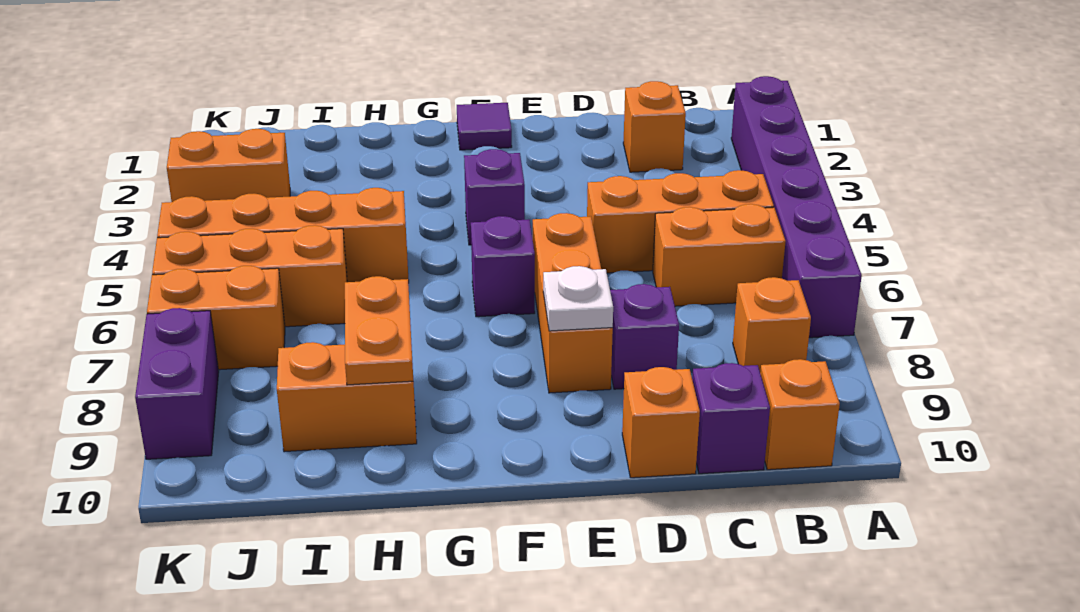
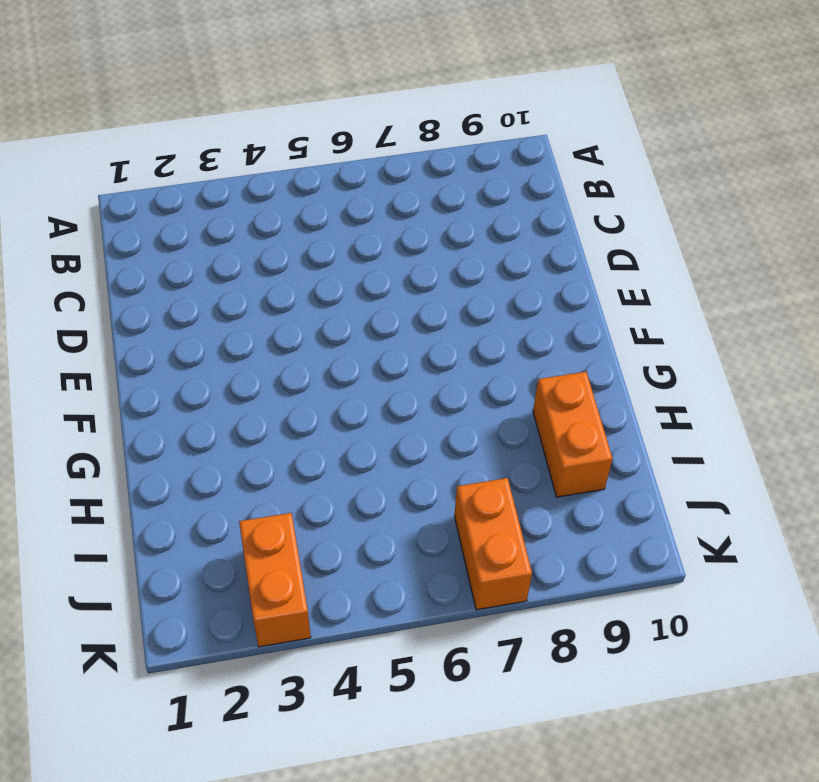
none -> purple 1x6 brick [731,76,862,338]
none -> orange 1x3 brick [587,170,774,273]
none -> orange 1x2 brick [653,204,786,306]

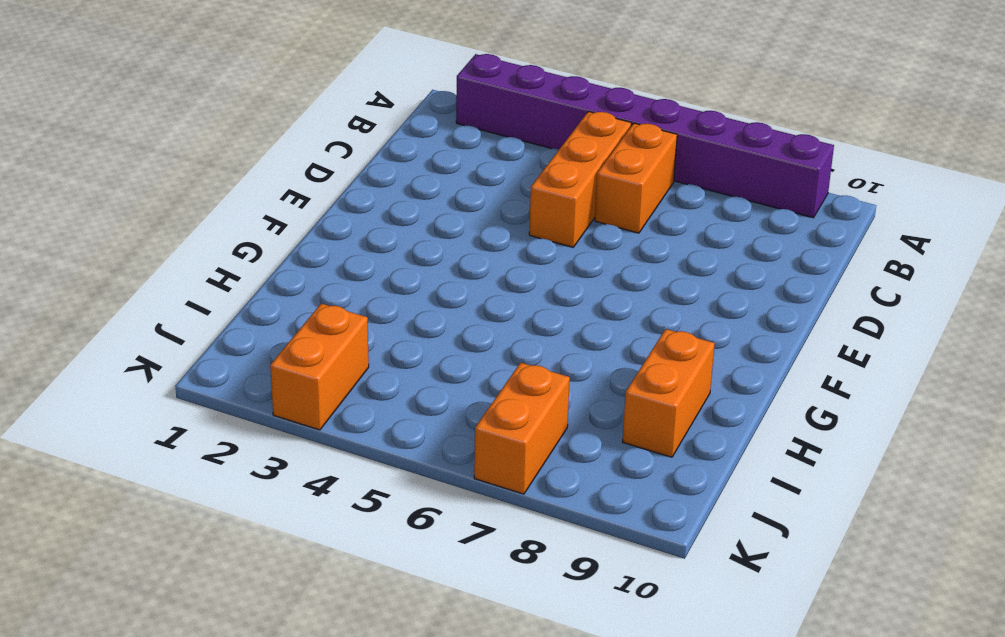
purple 1x8 brick [456,54,834,218] -> purple 1x6 brick [731,76,862,338]
none -> orange 1x1 brick [733,277,811,372]
none -> orange 1x1 brick [760,359,840,470]
none -> orange 1x1 brick [623,81,686,172]

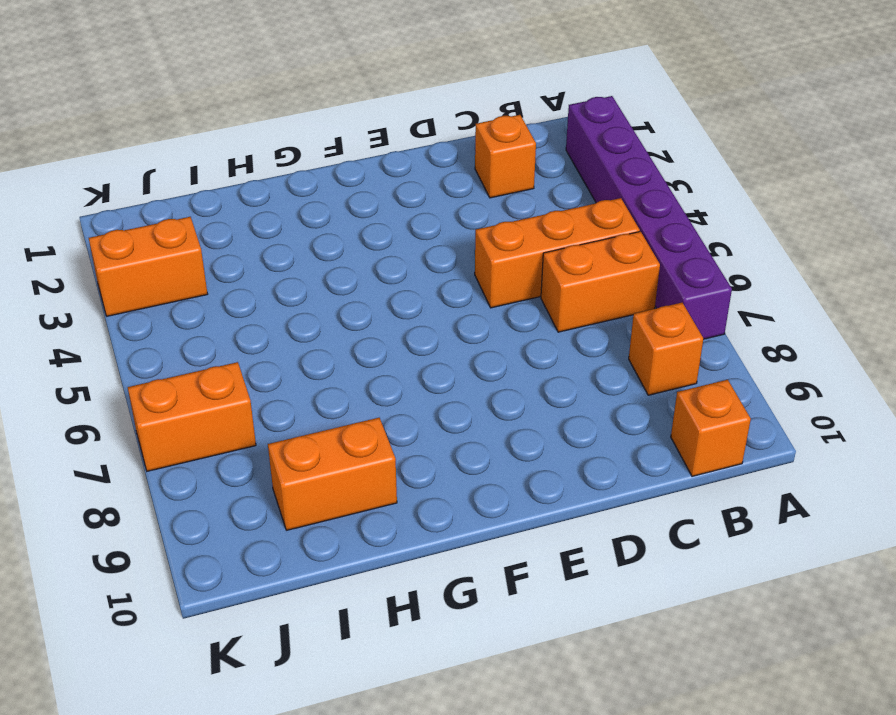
none -> purple 1x1 brick [692,363,770,474]
none -> purple 1x1 brick [610,284,679,389]
none -> orange 1x1 brick [622,367,700,478]

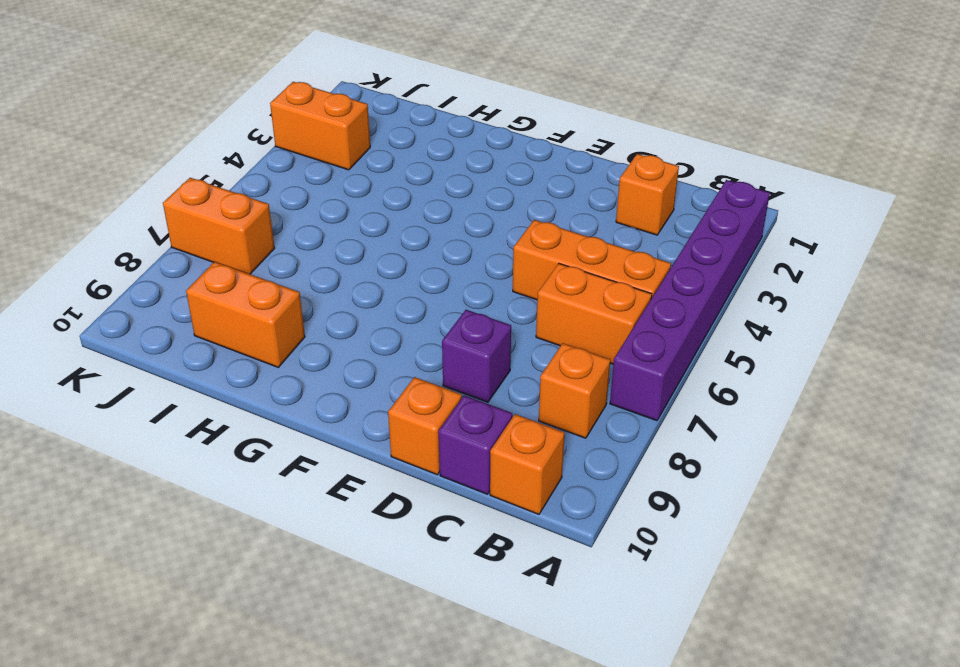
none -> orange 1x3 brick [533,213,613,393]
none -> purple 1x1 tile [457,103,512,150]
none -> purple 1x1 brick [464,149,525,245]

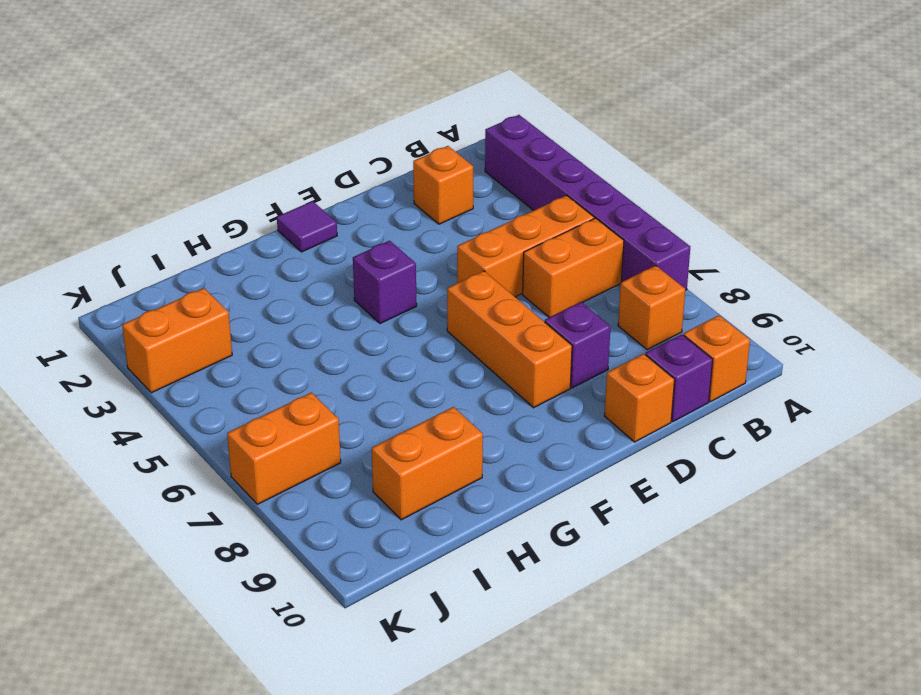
none -> purple 1x1 brick [471,216,535,317]
none -> orange 1x4 brick [157,188,409,283]
none -> orange 1x3 brick [152,225,347,327]

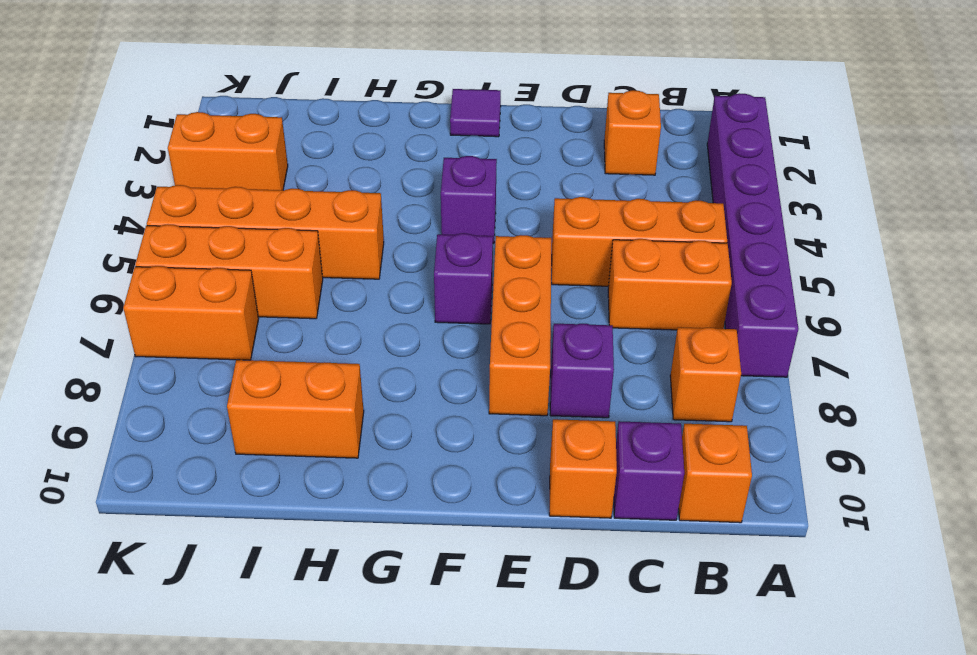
none -> purple 1x2 brick [135,308,219,459]
none -> white 1x1 plate [543,266,613,331]
none -> orange 1x2 plate [345,276,413,385]

